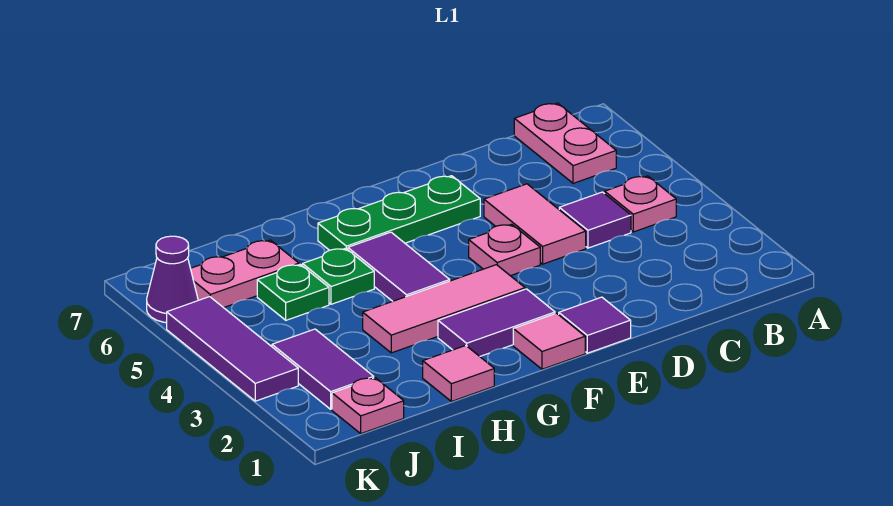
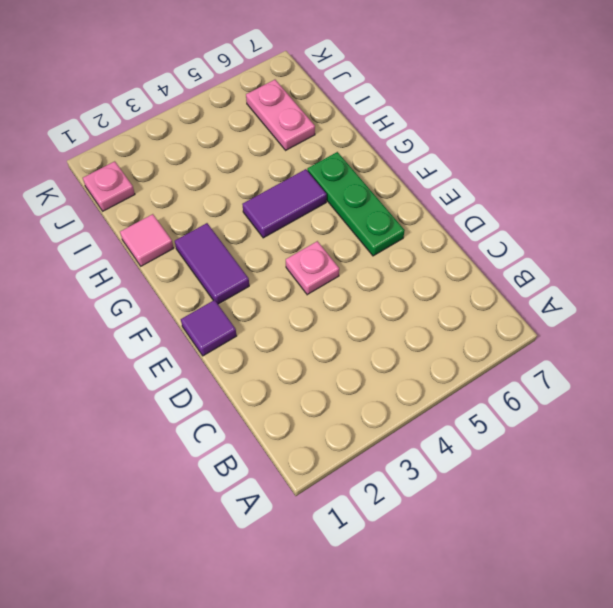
none -> pink 1x1 plate [605,176,676,232]
none -> pink 1x2 plate [514,103,616,183]
none -> purple 1x1 tile [559,192,631,248]

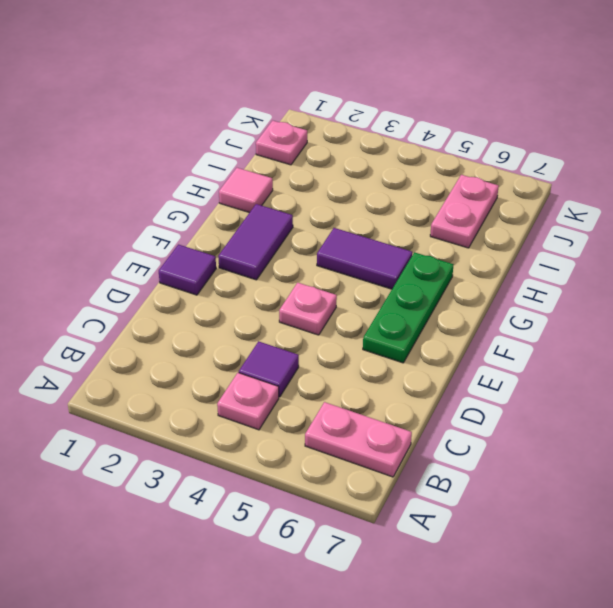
none -> pink 1x2 tile [484,184,586,264]
none -> pink 1x1 tile [513,313,585,369]
none -> pink 1x3 tile [363,265,525,353]

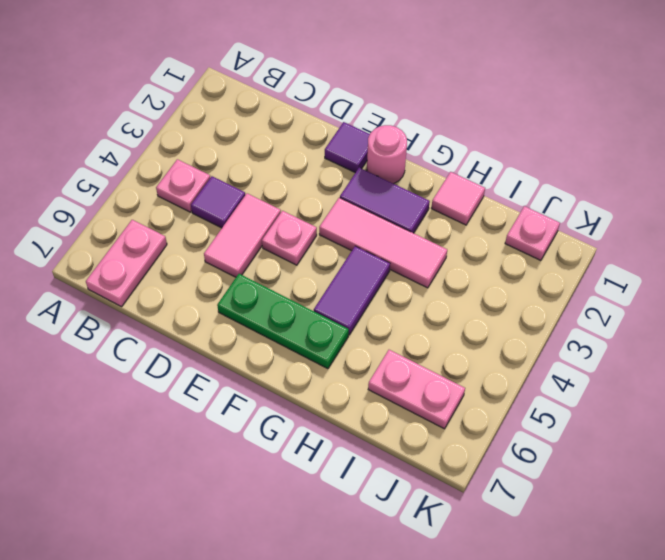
pink 1x1 round brick [367,125,407,184] -> pink 1x1 tile [513,313,585,369]
none -> green 1x1 plate [303,248,374,304]
none -> green 1x1 plate [257,264,329,320]
none -> purple 1x2 tile [272,329,374,409]

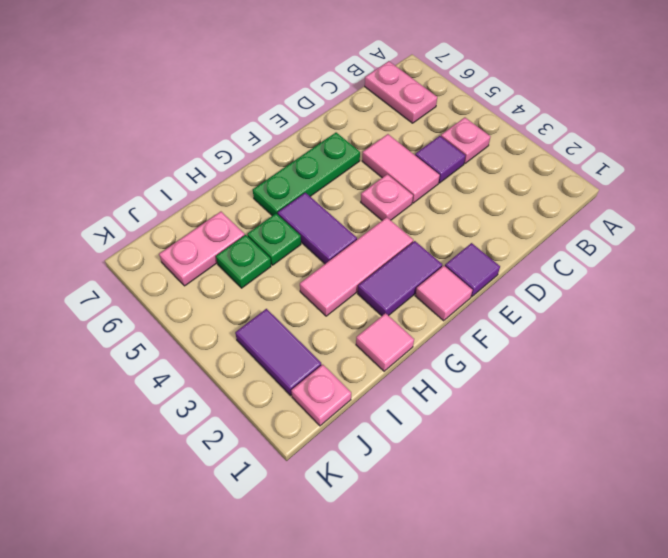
none -> purple 1x3 tile [167,297,298,401]
none -> purple 1x1 cone [147,236,198,323]

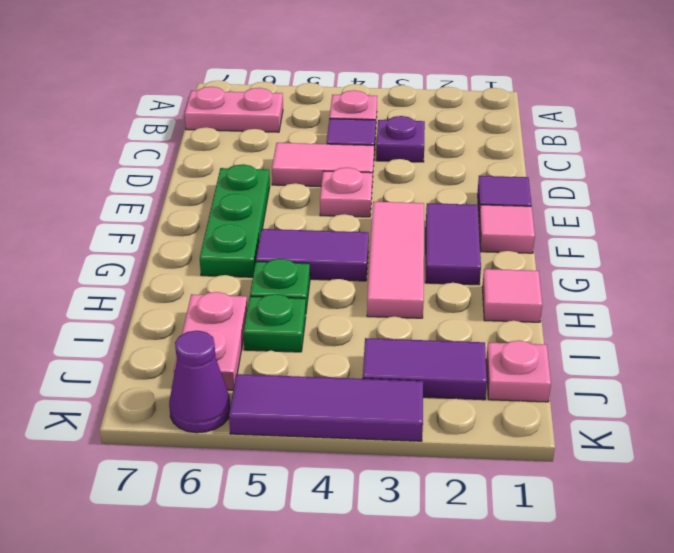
purple 1x1 plate [376,116,425,162] -> none

